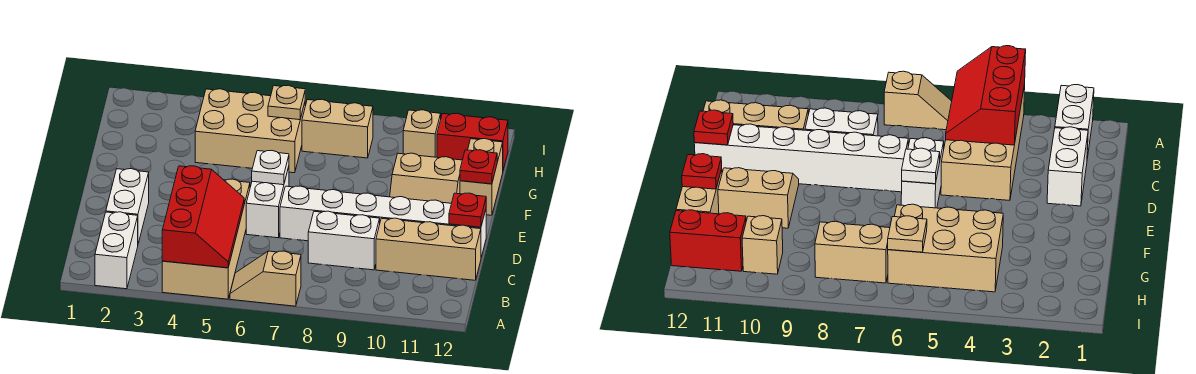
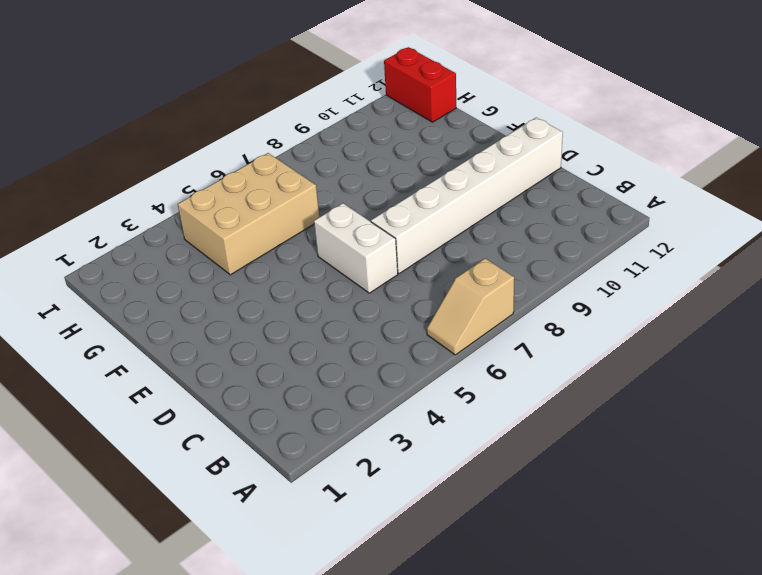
red 1x2 brick [384,47,456,122] -> red 1x2 brick turned to [437,113,508,170]
none -> white 1x2 brick [95,212,138,289]
none -> tan 2x4 brick [162,179,250,299]
none -> white 1x2 brick [106,169,149,243]

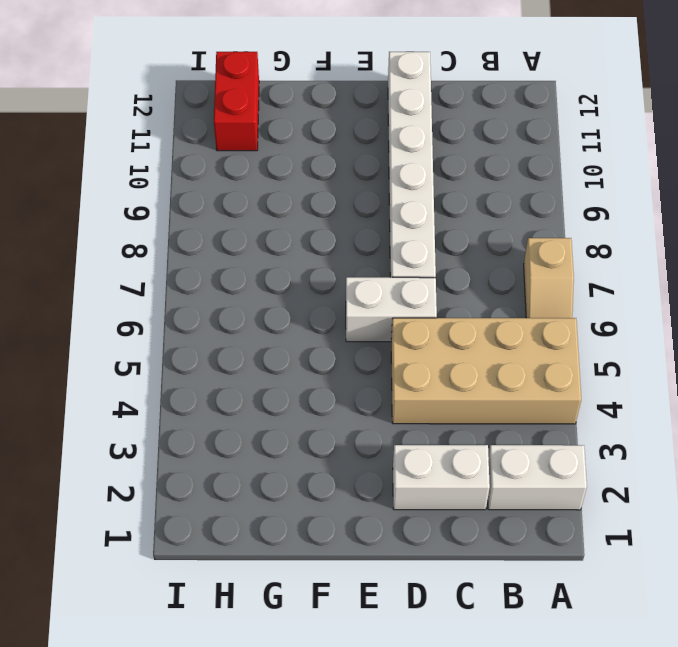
none -> white 1x2 brick [308,211,380,270]
none -> tan 1x3 brick [376,218,481,280]
none -> tan 2x2 slope [390,153,462,203]

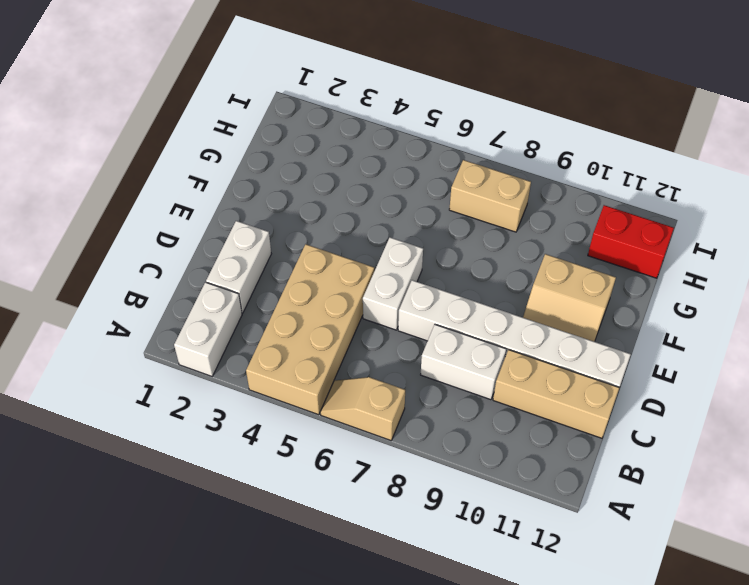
none -> tan 1x2 brick [460,139,503,215]
none -> tan 2x3 brick [195,89,305,173]
none -> tan 1x1 brick [403,110,441,157]

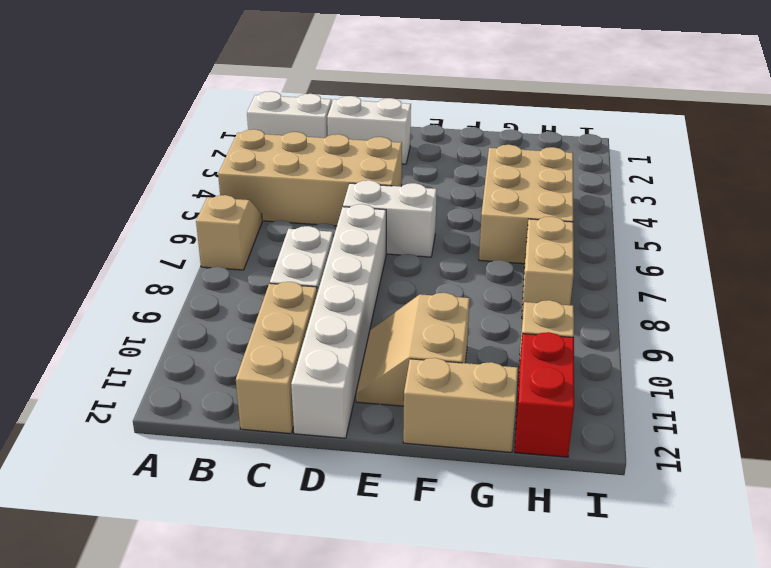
none -> red 2x3 slope [162,166,244,268]
none -> red 1x1 plate [449,193,486,227]
none -> white 1x1 plate [252,151,289,185]

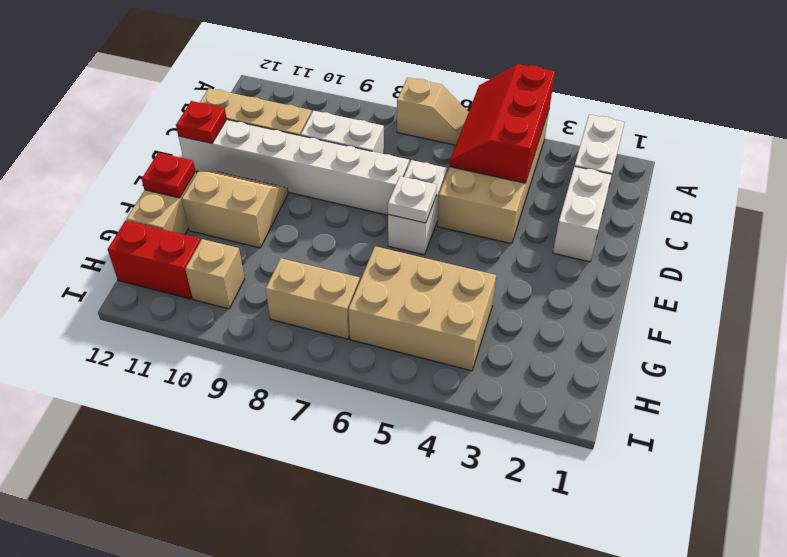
none -> tan 1x1 plate [268,85,305,120]

